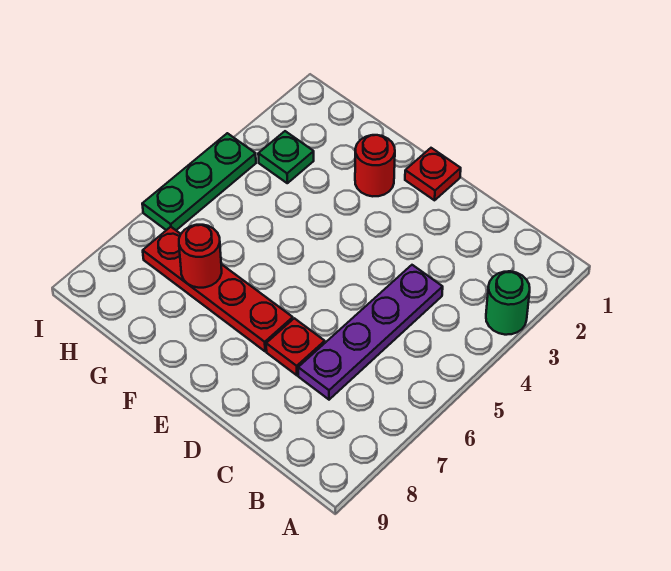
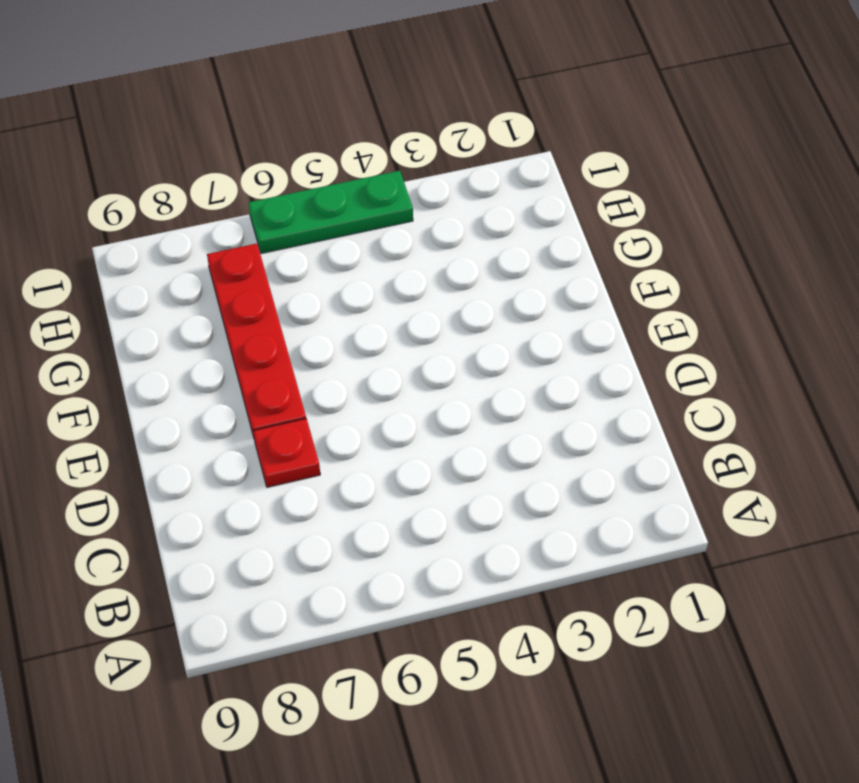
none -> green 1x1 round brick [486,271,530,335]
none -> purple 1x4 plate [298,265,443,400]

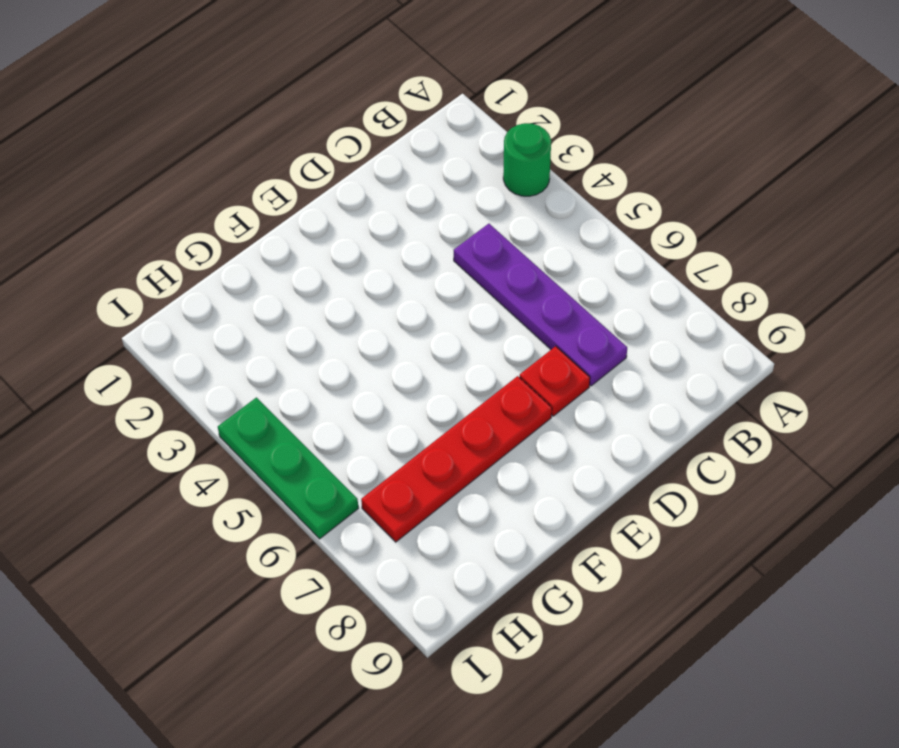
none -> red 1x1 plate [405,148,461,200]
none -> red 1x1 round brick [355,135,395,196]

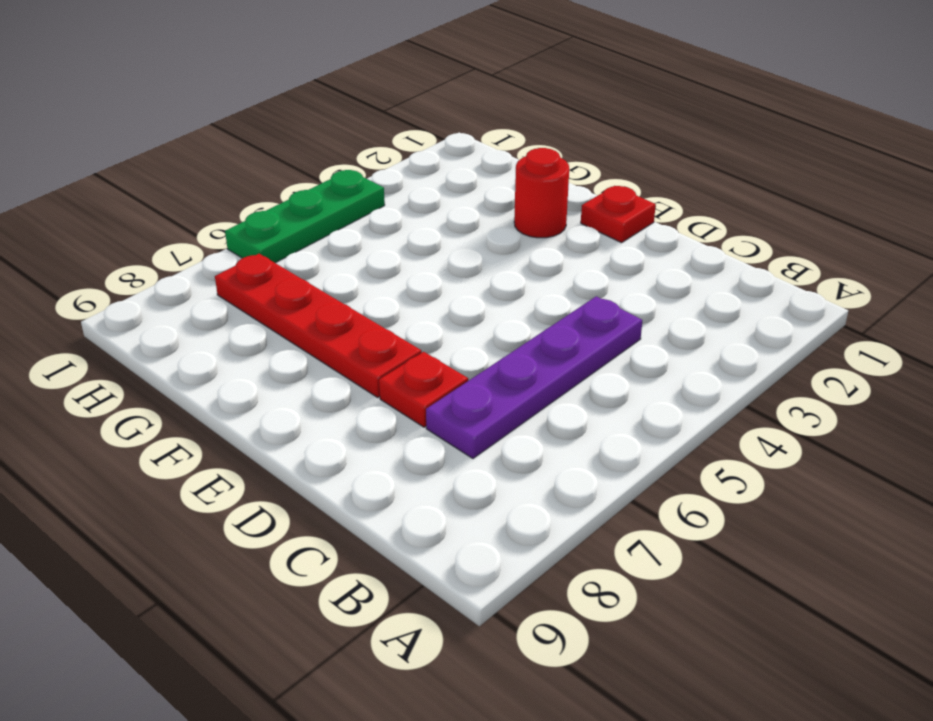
none -> green 1x1 round brick [486,271,530,335]
none -> green 1x1 plate [258,131,314,183]

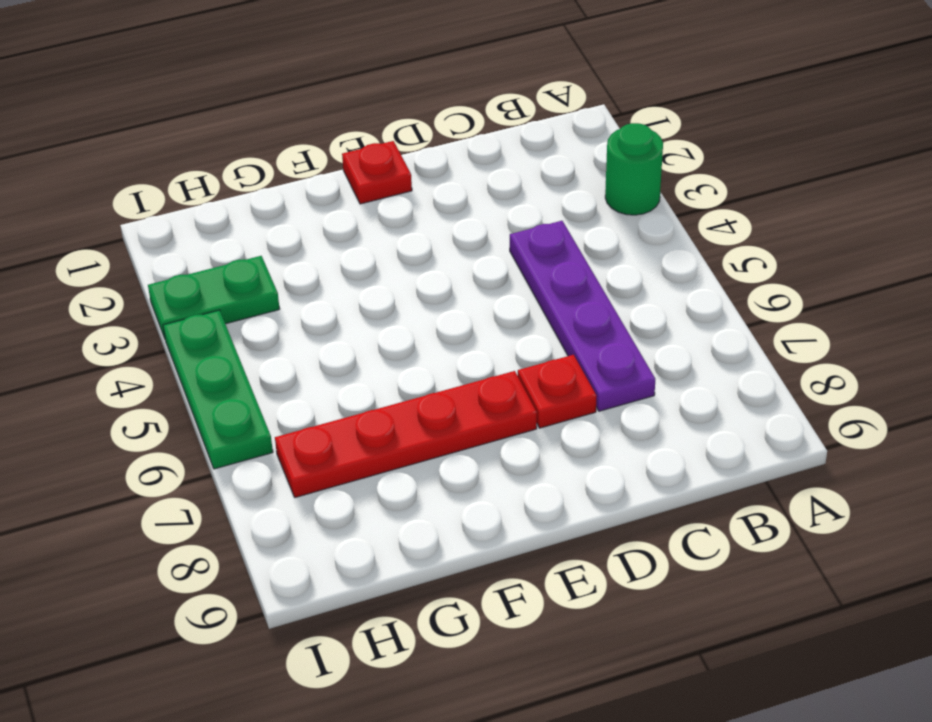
green 1x2 plate [148,256,280,338] -> green 1x1 plate [258,131,314,183]
none -> red 1x1 round brick [355,135,395,196]
none -> red 1x1 round brick [179,225,222,288]

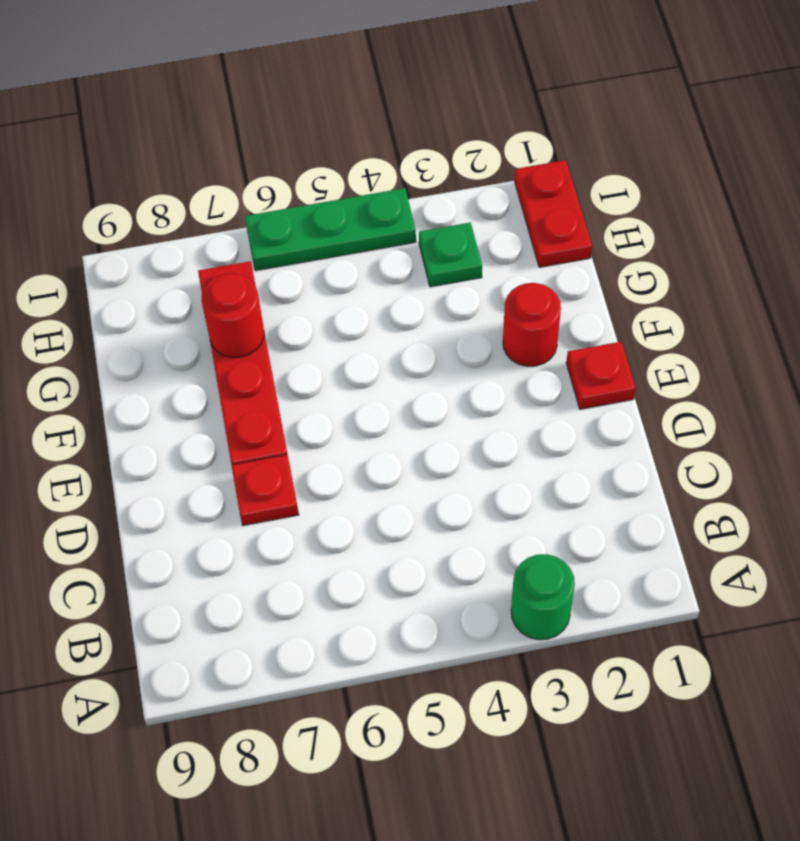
red 1x2 plate [515,160,592,267] -> none
none -> purple 1x4 plate [298,265,443,400]

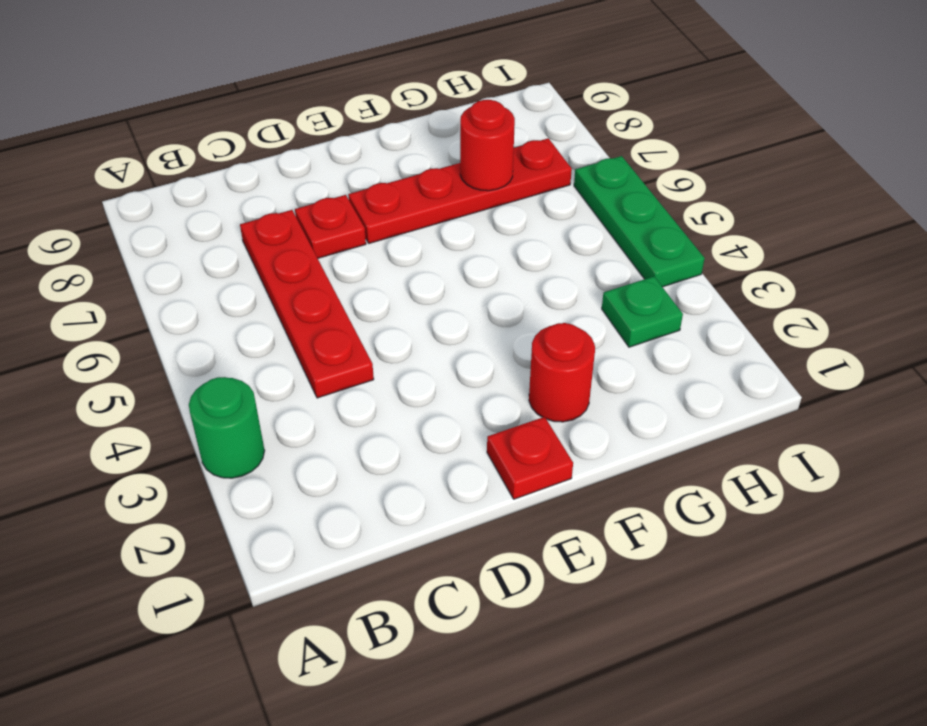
red 1x4 plate [240,210,374,398] -> purple 1x4 plate [298,265,443,400]

